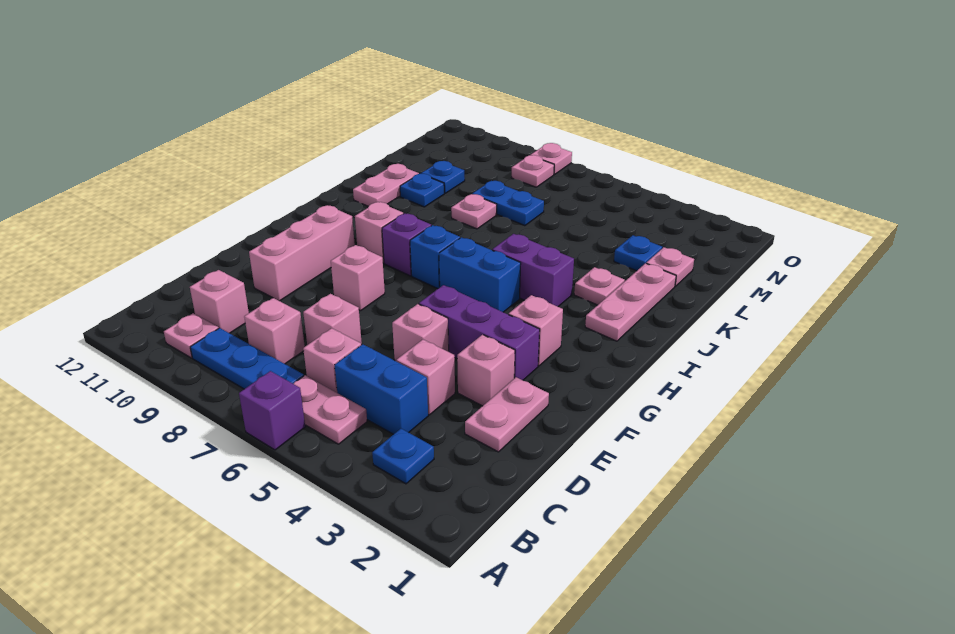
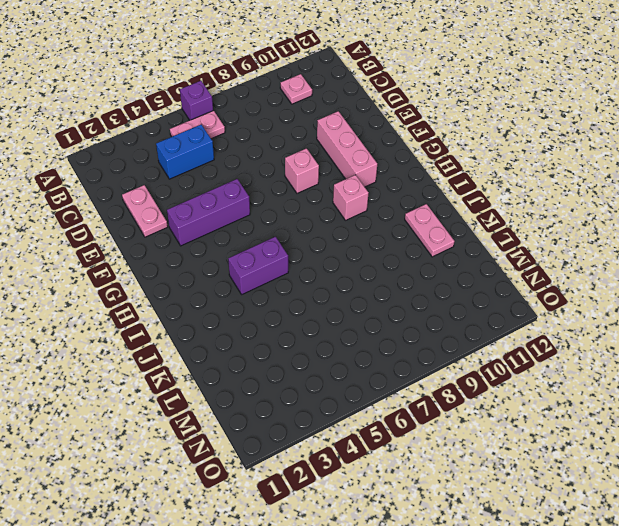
none -> blue 1x1 plate [372,429,434,484]
none -> blue 1x3 plate [190,328,304,389]
none -> pink 1x1 brick [303,328,361,393]
none -> pink 1x1 brick [244,298,305,364]

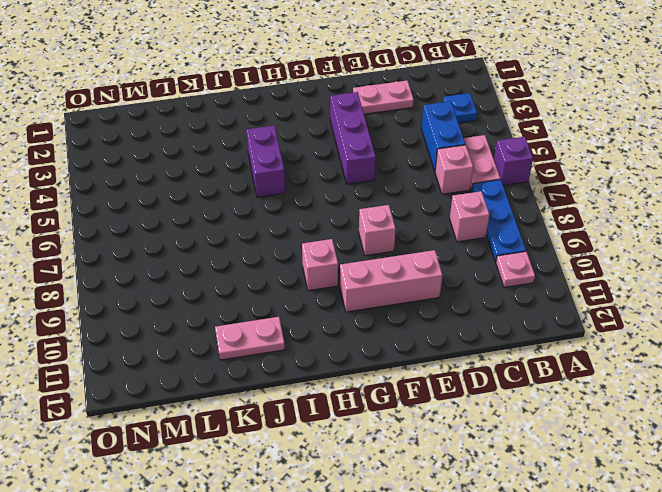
none -> pink 1x1 brick [190,270,249,333]
none -> pink 1x1 brick [396,340,455,415]
none -> pink 1x1 brick [303,294,362,345]
none -> pink 1x1 brick [457,335,515,406]

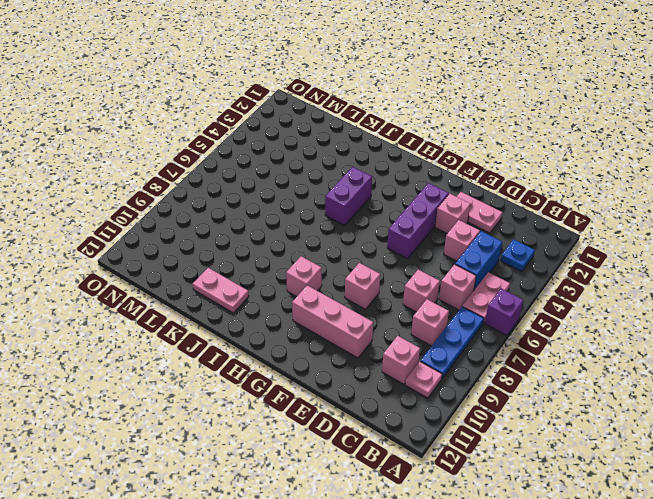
none -> pink 1x1 brick [392,304,449,361]
none -> pink 1x1 brick [509,295,563,366]
none -> blue 1x2 brick [439,237,521,312]
none -> blue 1x1 brick [410,225,460,289]

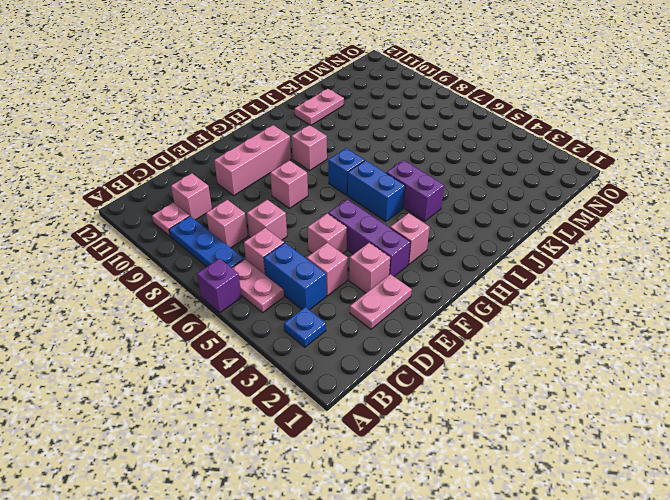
none -> purple 1x1 brick [382,213,431,276]
none -> pink 1x3 plate [585,263,676,341]
none -> pink 1x1 plate [574,267,625,305]
none -> pink 1x1 plate [451,194,497,229]

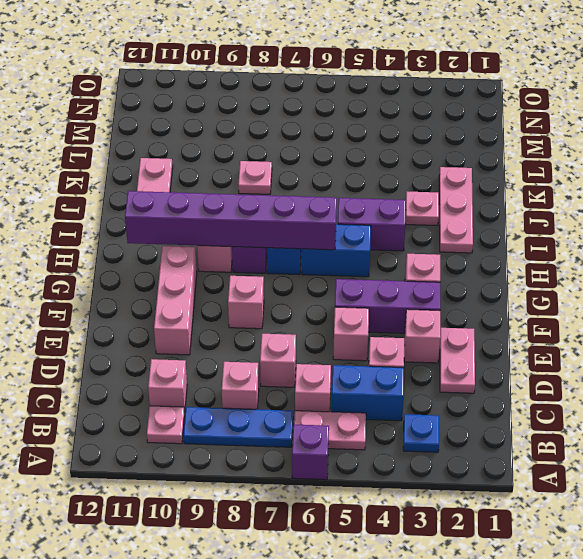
purple 1x6 brick [125,191,337,250] -> none
none -> blue 1x1 plate [400,174,444,207]
none -> pink 1x1 plate [646,247,694,286]
none -> blue 1x1 plate [614,235,662,271]
none -> blue 1x2 plate [473,181,544,226]

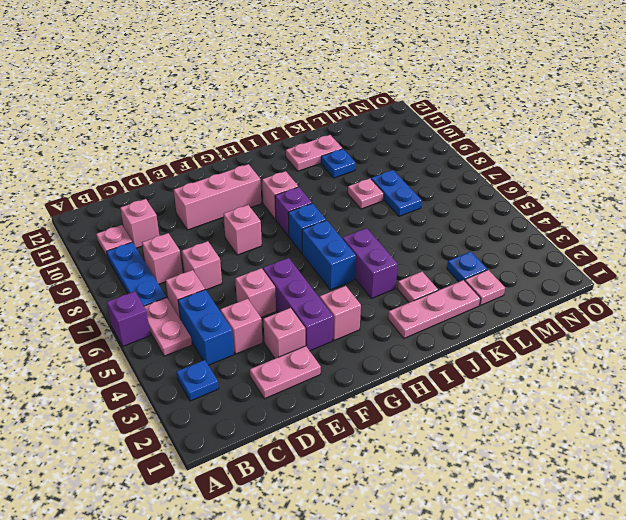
none -> blue 1x1 plate [421,161,465,193]
none -> pink 1x1 plate [511,155,554,187]
none -> pink 1x1 plate [531,143,572,174]

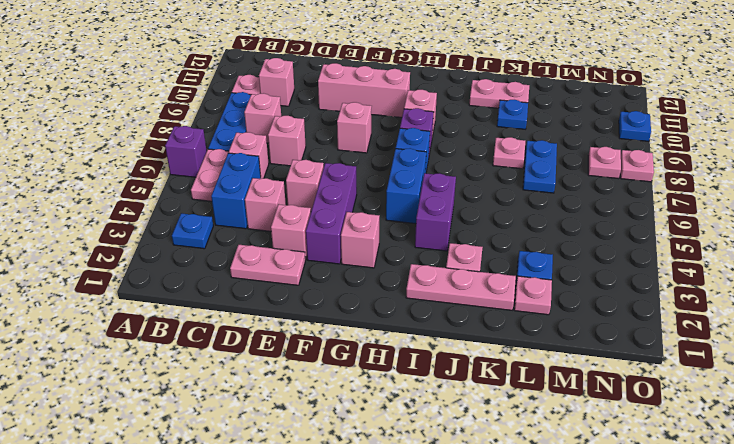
blue 1x1 plate [619,111,651,141] -> blue 1x1 plate moved to [421,161,465,193]

